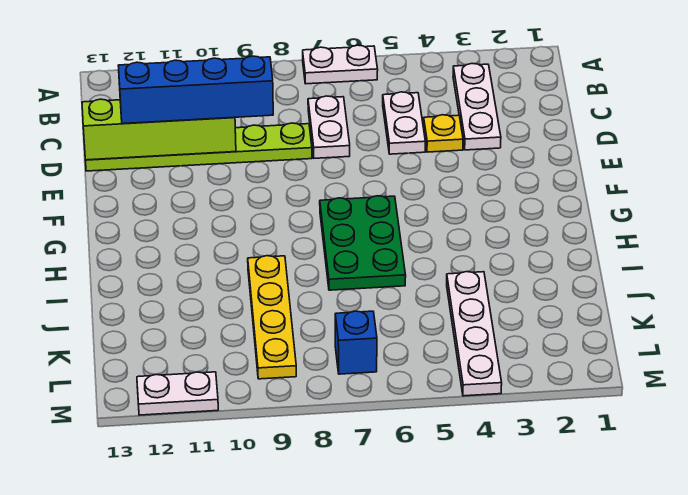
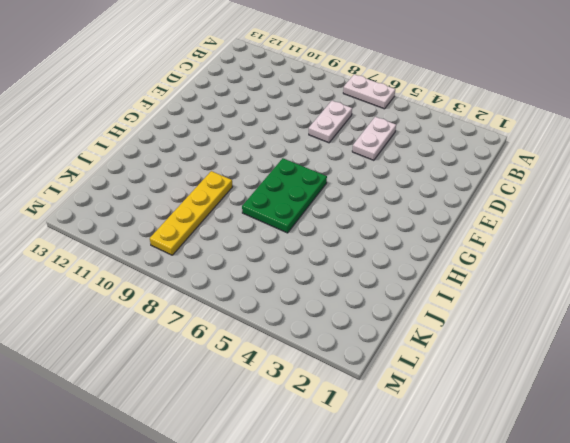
none -> white 1x3 plate [453,64,501,150]
none -> yellow 1x1 plate [424,115,463,152]
none -> lime 1x6 plate [85,123,312,171]

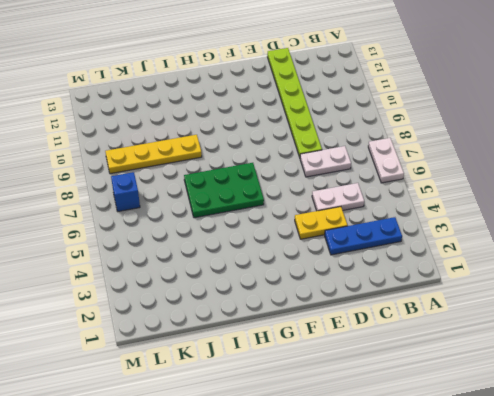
blue 1x3 plate [325,217,402,255] -> white 1x3 plate [453,64,501,150]
yellow 1x2 plate [295,207,347,239] -> yellow 1x1 plate [424,115,463,152]
none -> white 1x4 plate [447,272,502,396]
none -> white 1x2 plate [137,372,218,415]
none -> lime 1x4 brick [82,99,236,160]

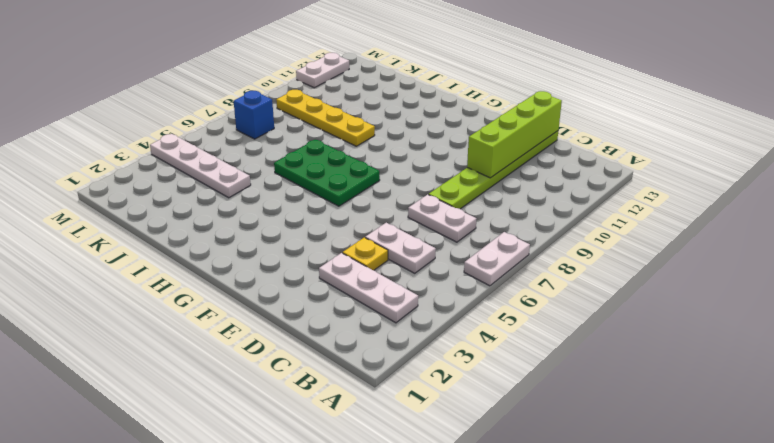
none -> blue 1x4 brick [118,56,273,124]

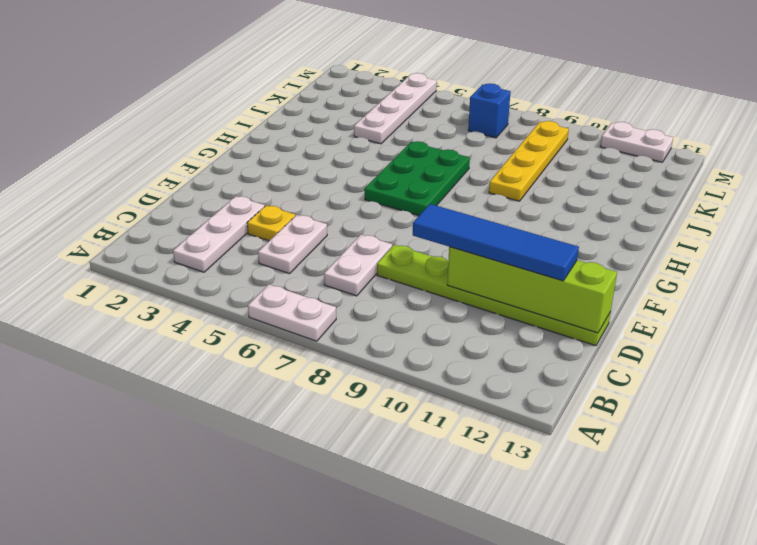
blue 1x4 tile [413,204,579,281] -> blue 1x4 brick [118,56,273,124]

